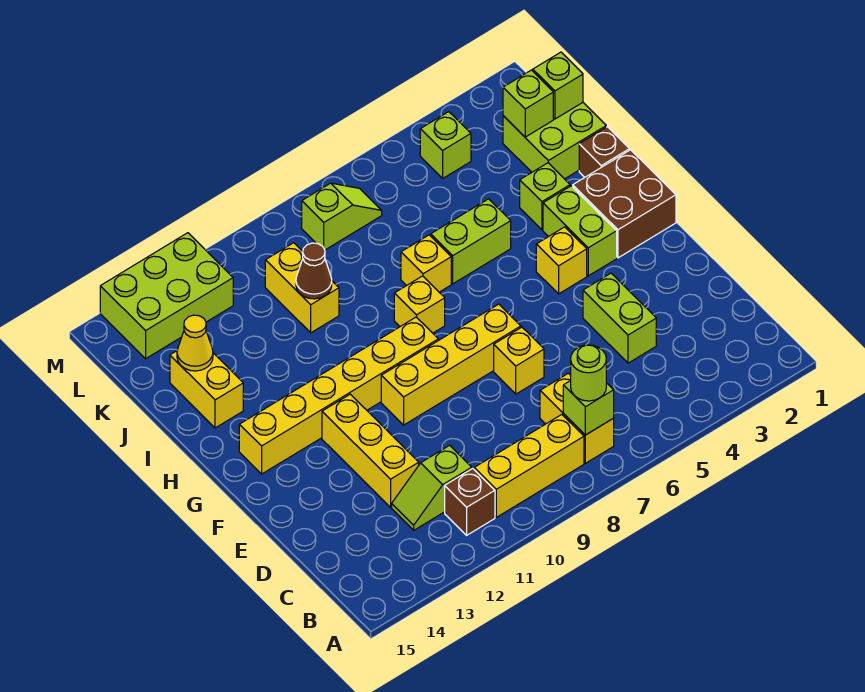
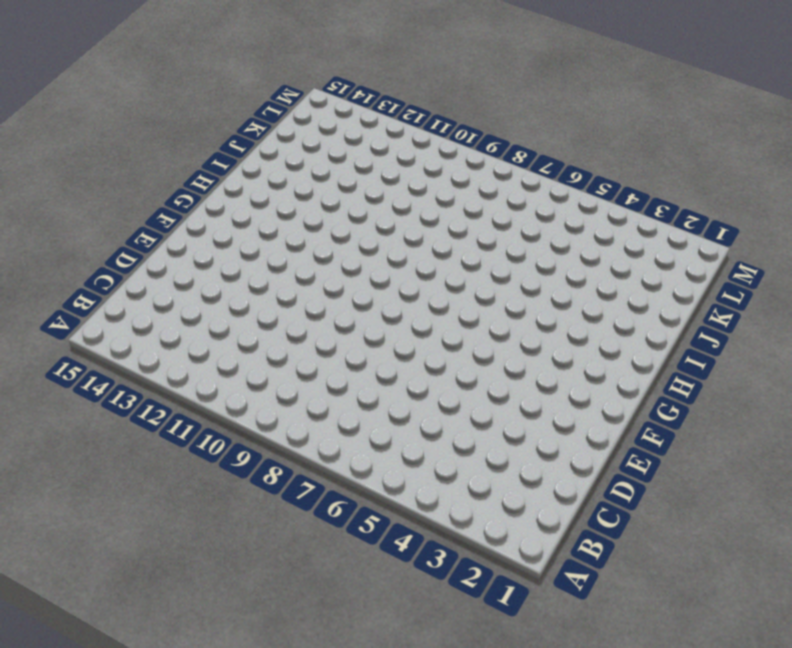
none -> yellow 1x2 brick [540,373,614,463]
none -> yellow 1x3 brick [474,415,584,517]
none -> brown 1x1 brick [445,469,495,535]

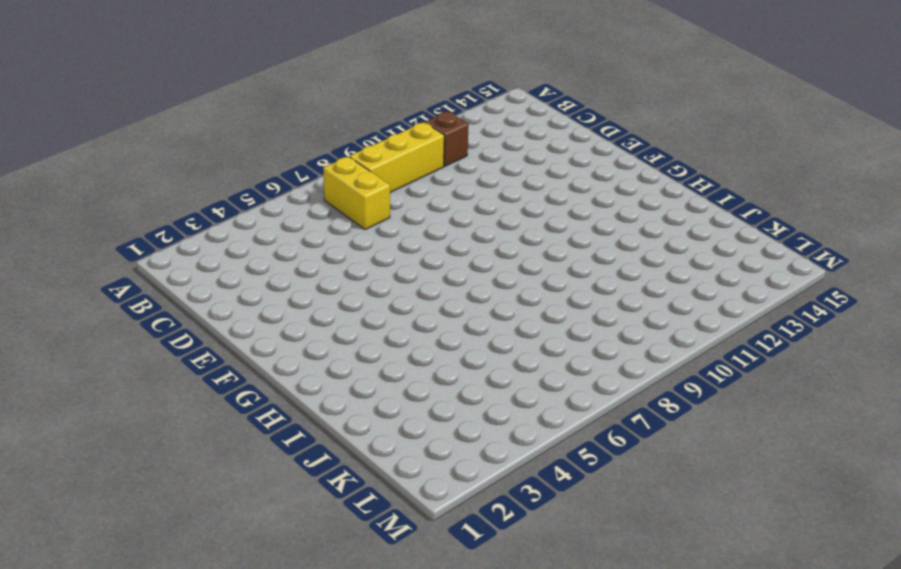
none -> lime 1x2 slope [392,445,472,530]
none -> lime 1x2 brick [583,273,656,363]
none -> yellow 1x3 brick [322,394,419,507]

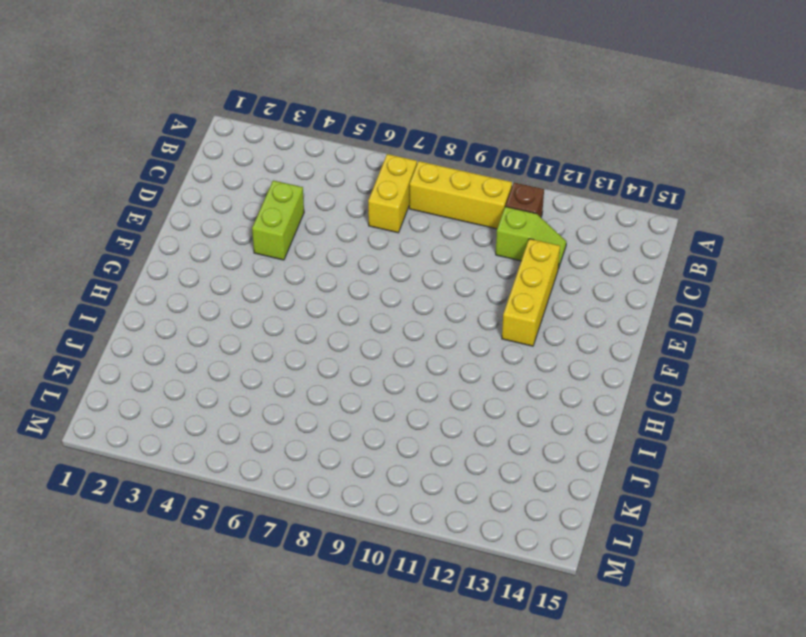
none -> yellow 1x1 brick [494,327,544,394]
none -> yellow 1x4 brick [381,304,521,425]
none -> brown 2x2 brick [573,150,676,258]

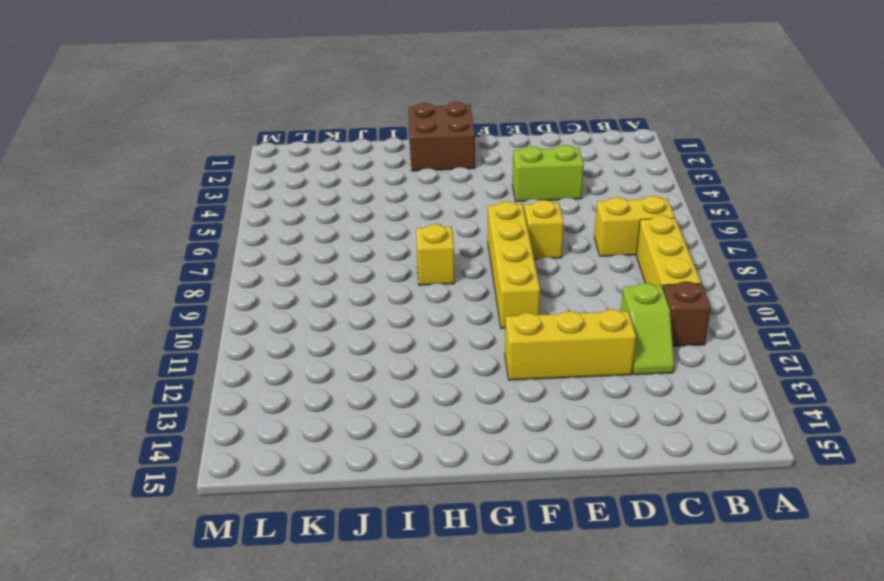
none -> lime 1x2 brick [543,186,617,276]
none -> yellow 1x1 brick [536,227,587,294]
none -> yellow 1x6 brick [239,317,438,474]

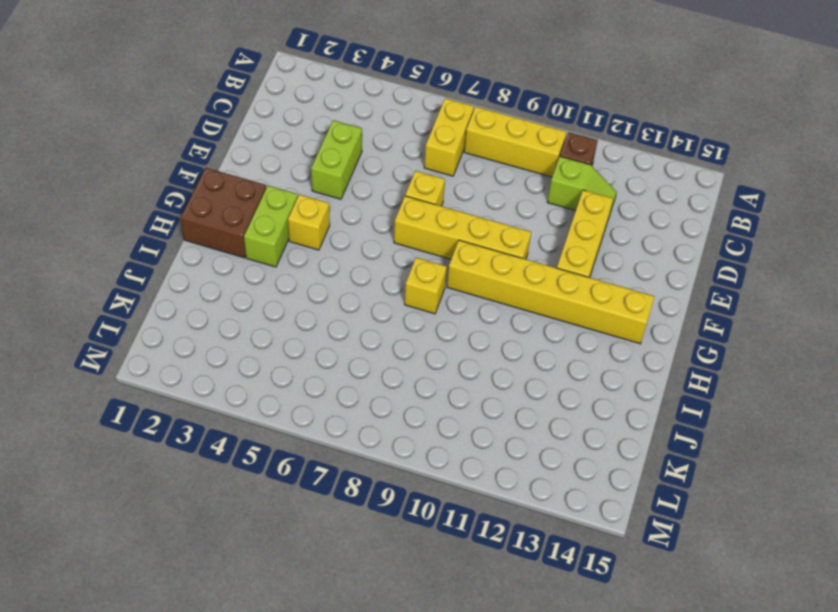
none -> brown 1x1 brick [579,127,630,177]
none -> lime 1x1 brick [520,163,570,230]
none -> lime 1x2 brick [431,199,511,284]

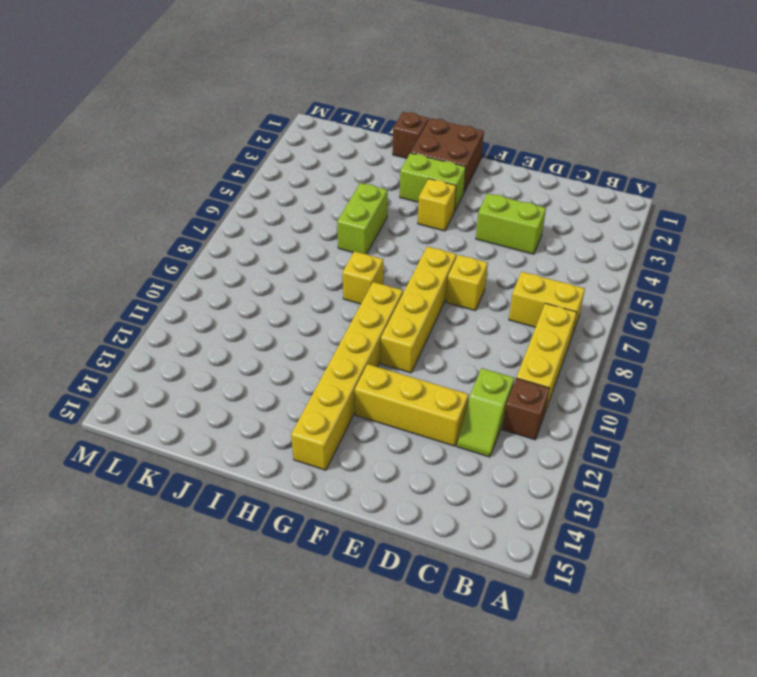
none -> lime 1x1 brick [520,163,570,230]
none -> yellow 1x1 brick [401,235,451,292]
none -> yellow 1x2 brick [170,351,243,428]

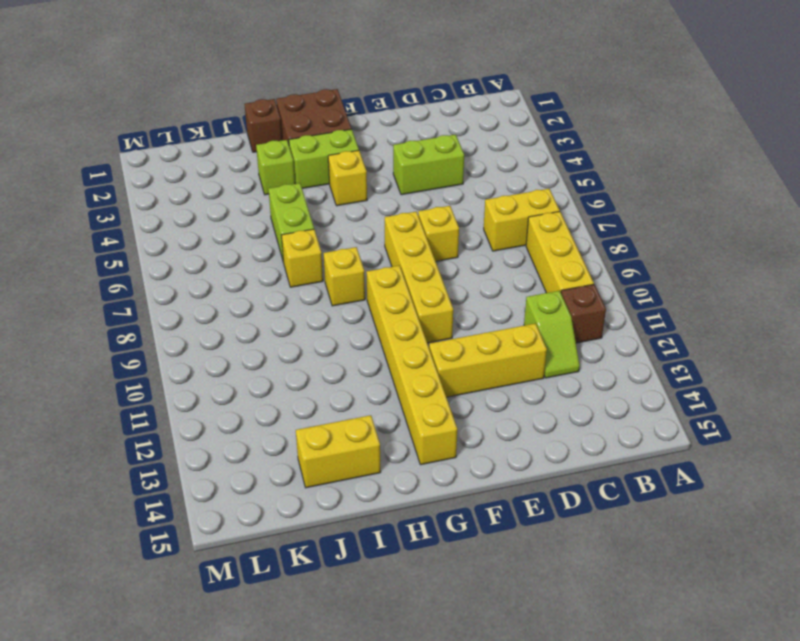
none -> lime 2x2 brick [503,103,606,179]
none -> yellow 1x2 brick [265,243,339,333]
none -> lime 1x1 brick [420,112,471,178]

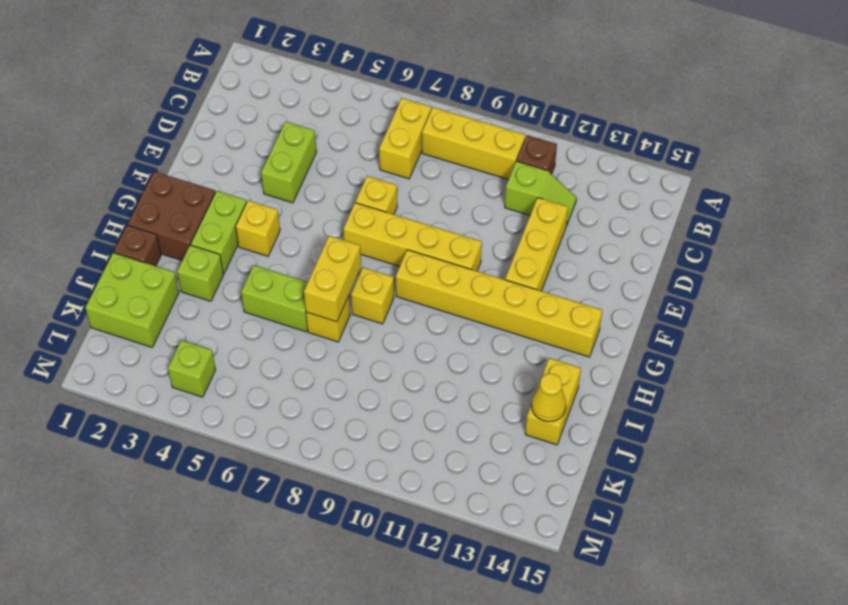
yellow 1x2 brick [304,236,361,322] -> yellow 1x2 brick moved to [265,243,339,333]
none -> lime 1x2 slope [302,183,382,250]
none -> lime 2x3 brick [100,233,233,359]
none -> lime 1x1 brick [563,381,614,435]

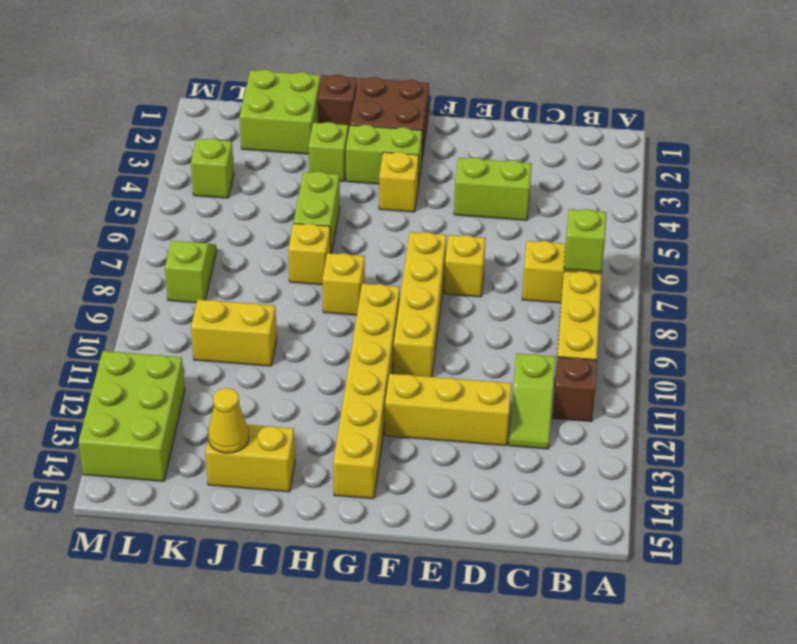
none -> brown 1x1 cone [296,243,332,299]
none -> lime 1x1 brick [533,52,583,119]
none -> lime 1x1 brick [503,70,553,137]

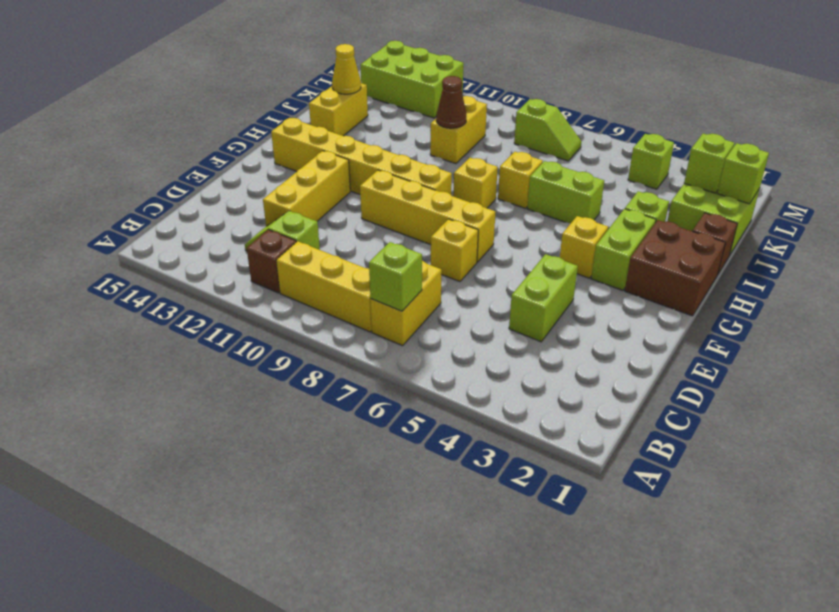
none -> lime 1x1 round brick [571,345,606,401]

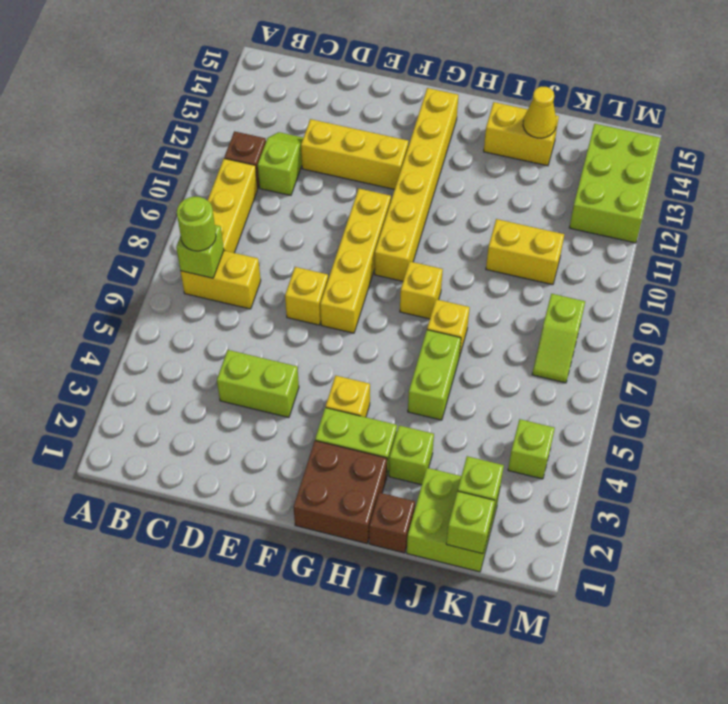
none -> brown 1x1 cone [296,243,332,299]

